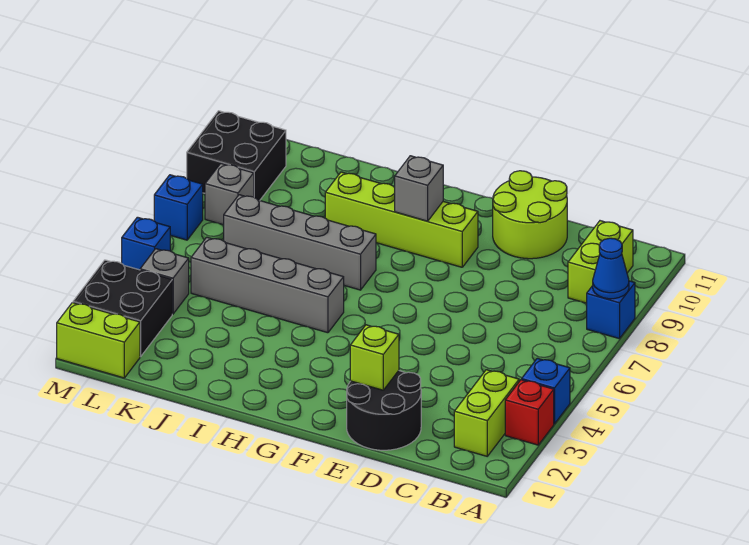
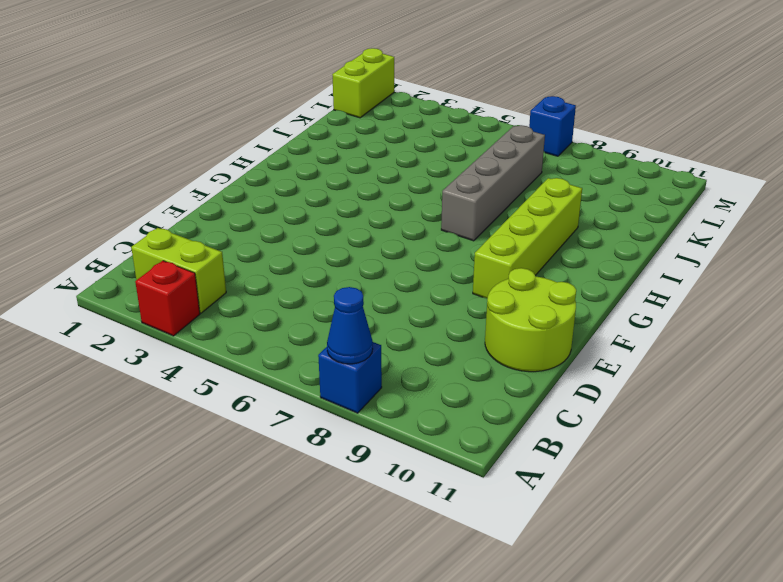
none -> blue 1x1 brick [522,358,570,424]
none -> lime 1x2 brick [568,221,633,303]
none -> black 2x2 round brick [347,371,421,450]

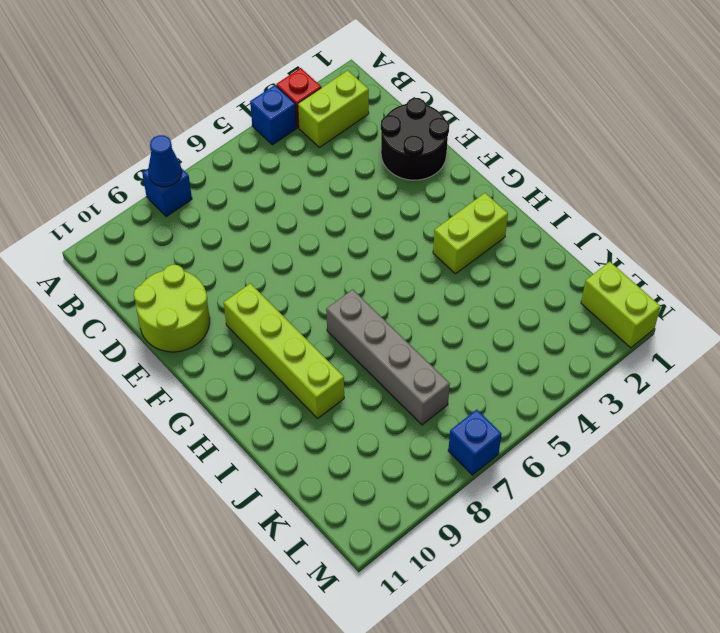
lime 1x2 brick [433,193,508,274] -> lime 1x2 brick moved to [568,221,633,303]
none -> grey 1x4 brick [191,237,344,333]
none -> black 2x2 brick [73,260,172,357]
none -> grey 1x1 brick [140,249,189,314]

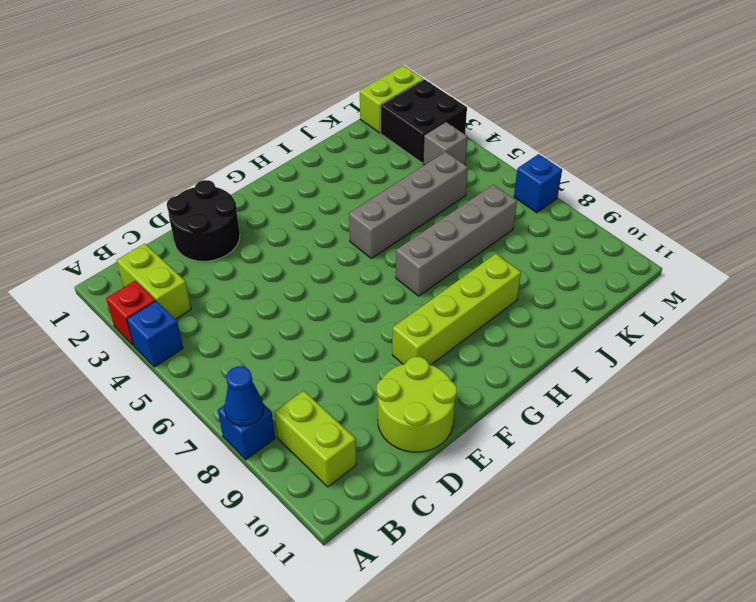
none -> grey 1x1 brick [205,164,254,225]
none -> black 2x2 brick [187,111,286,200]
none -> blue 1x1 brick [122,217,170,270]

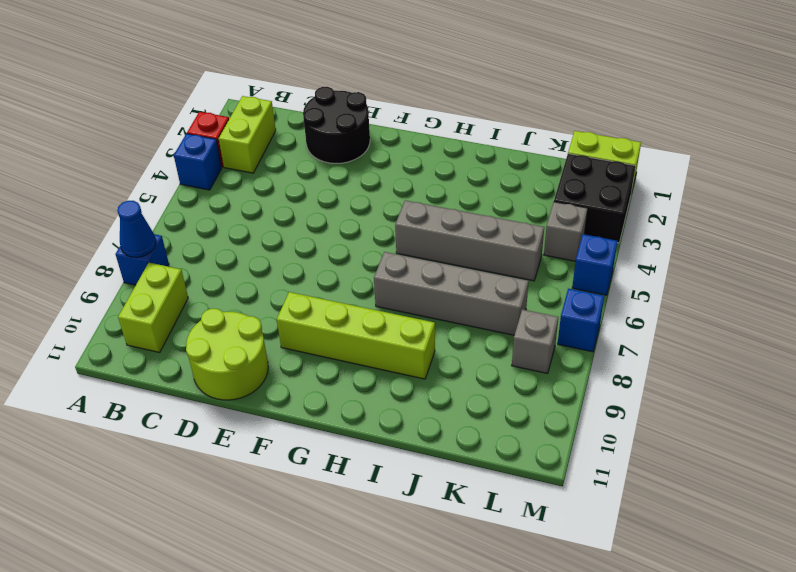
none -> black 2x2 brick [187,111,286,200]
none -> lime 1x1 brick [350,325,399,390]
none -> grey 1x1 brick [395,156,443,221]

